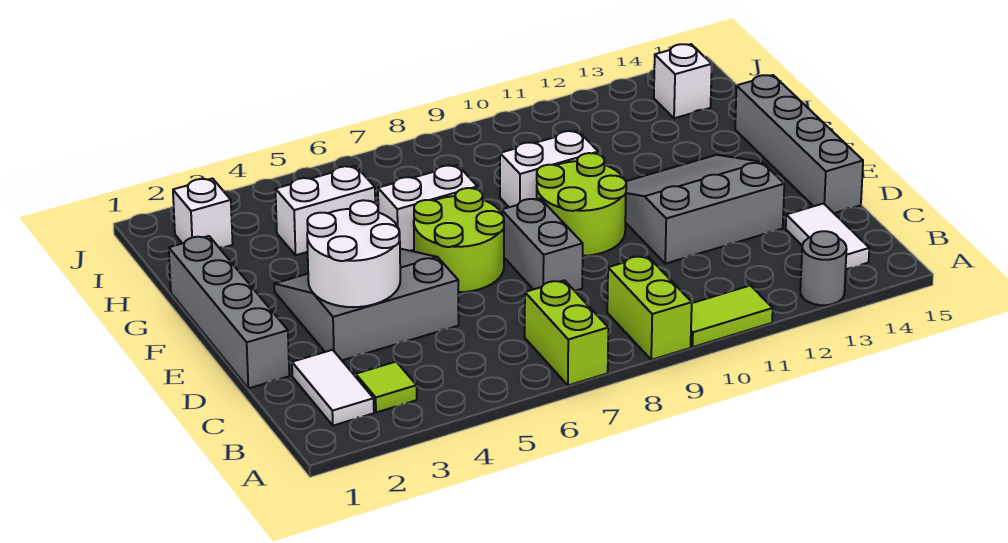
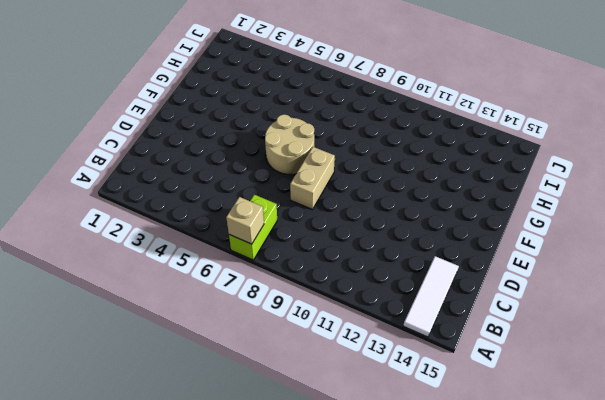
tan 1x1 brick [226,197,264,244] -> none
white 1x3 tile [403,256,459,337] -> white 1x2 tile [786,204,869,269]
tan 1x2 brick [290,147,335,210] -> grey 1x2 brick [502,198,583,291]
tan 2x2 round brick [265,114,314,174] -> lime 2x2 round brick [414,188,504,292]
none -> lime 1x2 brick [607,256,692,360]
none -> lime 1x2 tile [691,285,773,347]
none -> grey 1x1 round brick [800,231,847,305]

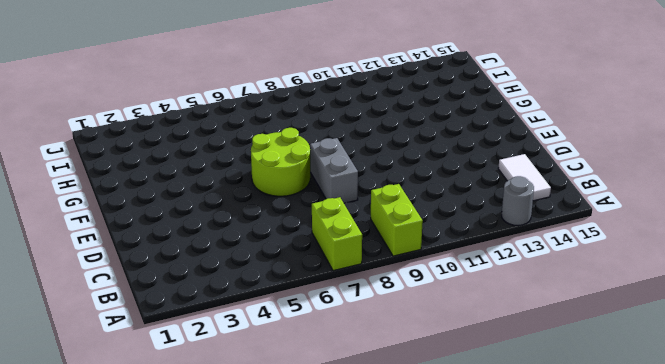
none -> lime 1x2 tile [691,285,773,347]
none -> white 1x2 tile [292,350,374,426]
none -> lime 1x1 tile [356,362,417,412]

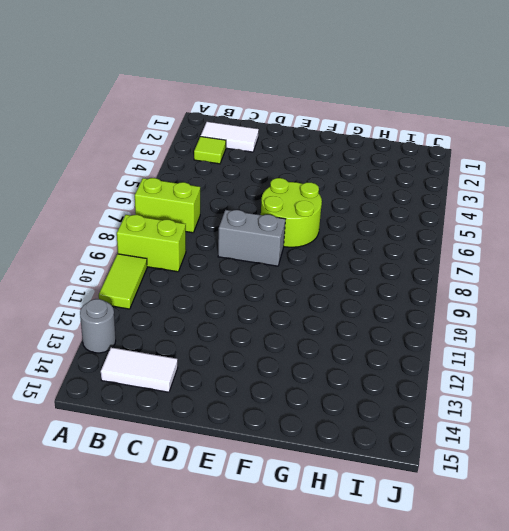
none -> grey 1x4 brick [169,236,289,388]
none -> grey 3x3 slope [274,249,459,360]
none -> grey 3x3 slope [625,155,784,264]

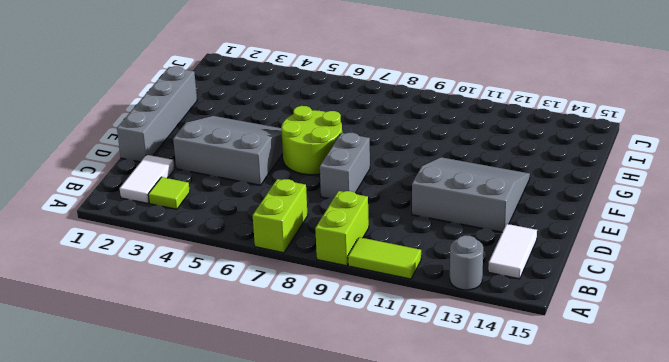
none -> grey 1x4 brick [735,75,863,213]
none -> lime 2x2 round brick [537,153,626,256]
none -> white 1x2 brick [378,165,477,251]

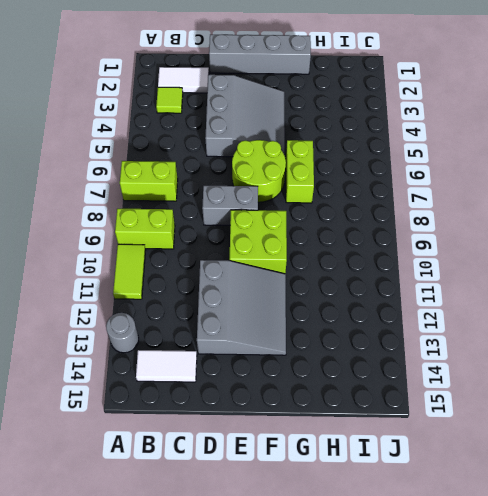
lime 2x2 brick [230,210,287,274] -> lime 2x2 round brick [537,153,626,256]
lime 1x2 brick [286,140,314,203] -> white 1x2 brick [378,165,477,251]
none -> grey 1x4 brick [735,75,863,213]
none -> white 1x2 brick [500,131,598,207]
none -> white 1x2 brick [275,166,375,255]

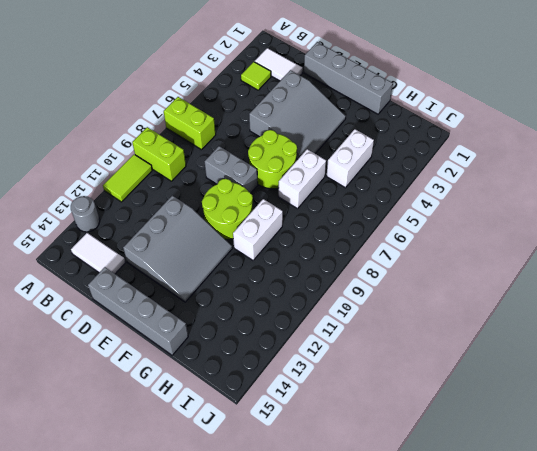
none -> white 1x1 brick [173,178,233,248]
none -> white 1x1 brick [654,44,712,118]
none -> white 2x2 round brick [307,200,400,307]

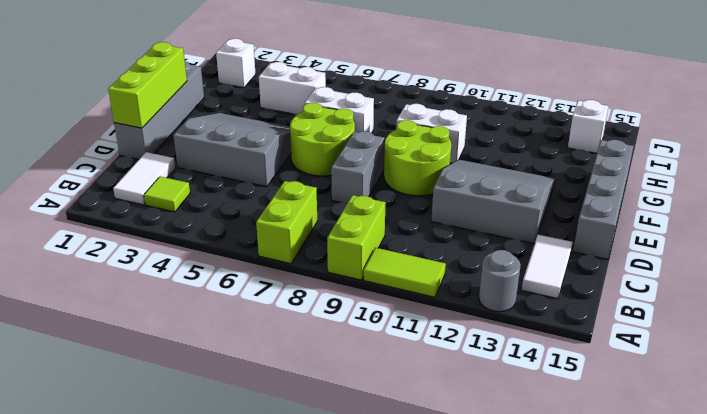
lime 1x3 brick [108,42,187,128] -> none
none -> white 2x2 round brick [307,200,400,307]

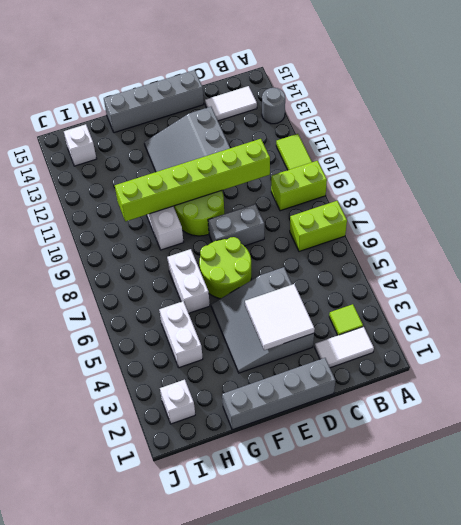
lime 1x6 brick [115,139,270,221] -> none
white 2x2 tile [245,284,315,350] -> white 2x2 round brick [307,200,400,307]

